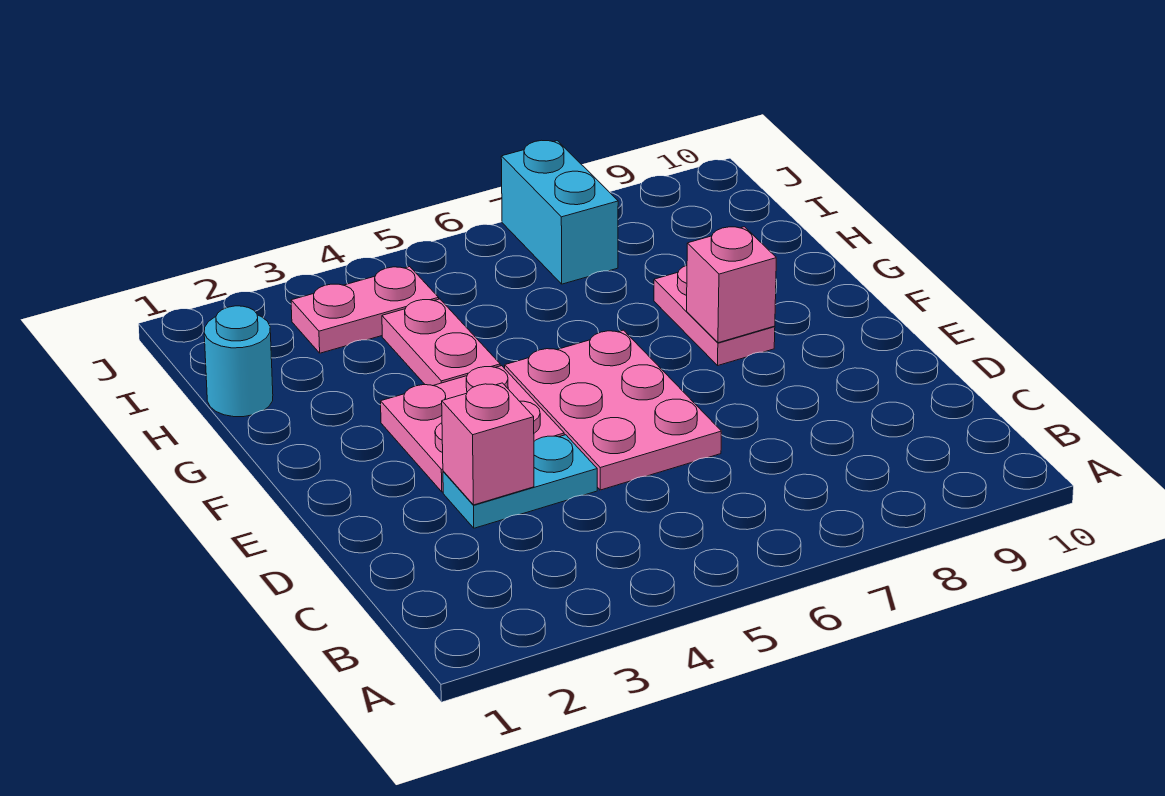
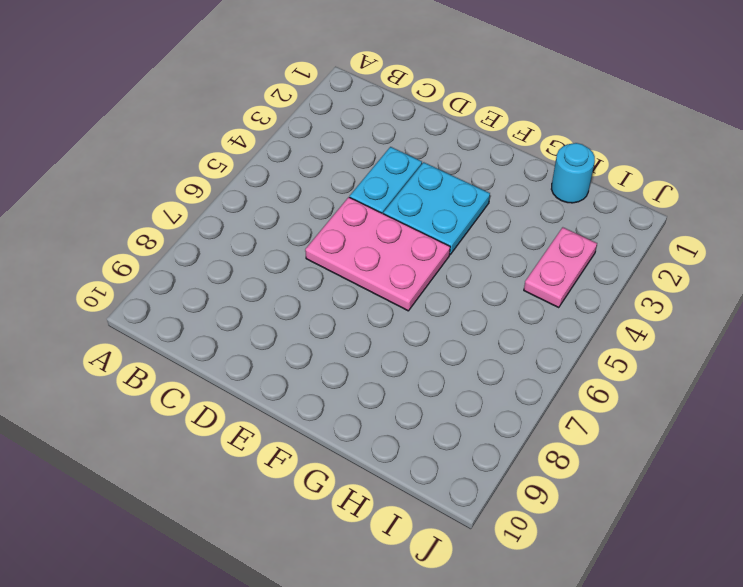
cyan 2x2 plate [383,162,490,254] -> pink 2x2 plate [381,366,564,492]
none -> pink 1x2 plate [654,265,775,365]
none -> pink 1x2 plate [382,299,500,386]

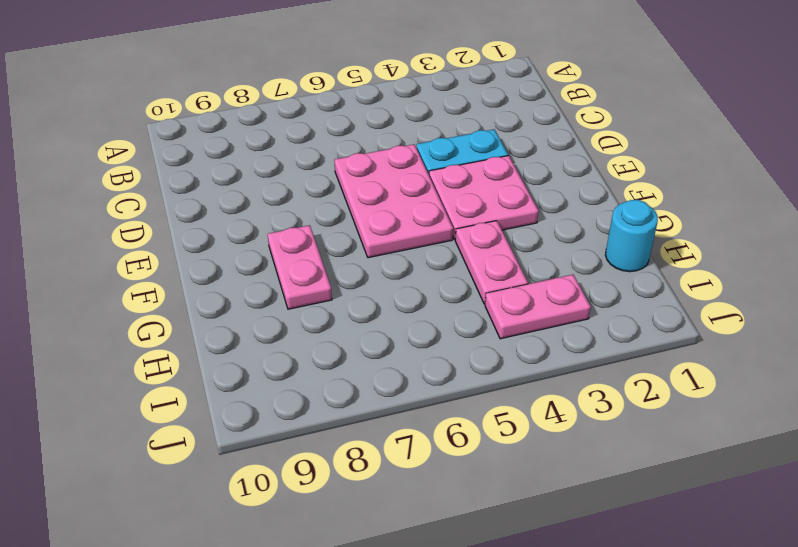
none -> cyan 1x2 brick [501,140,618,284]
none -> pink 1x1 brick [442,383,534,505]

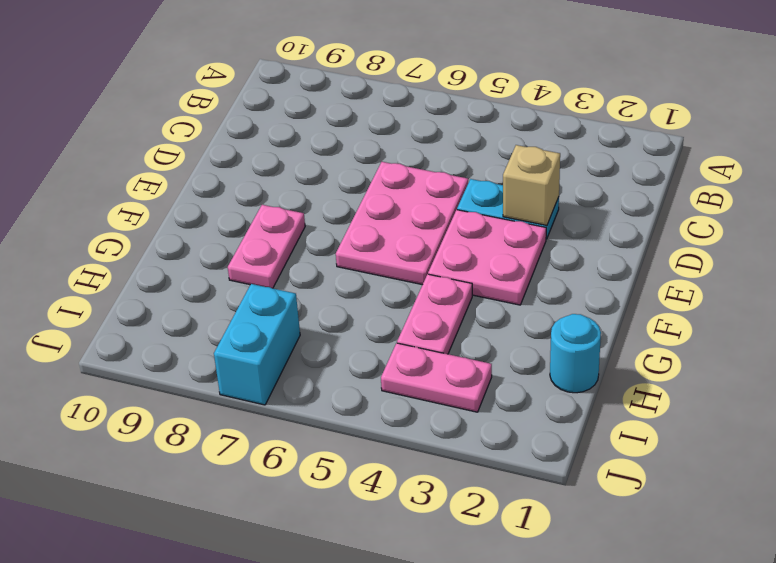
tan 1x1 brick [503,145,560,225] -> pink 1x1 brick [442,383,534,505]
none -> pink 1x1 brick [687,227,776,343]

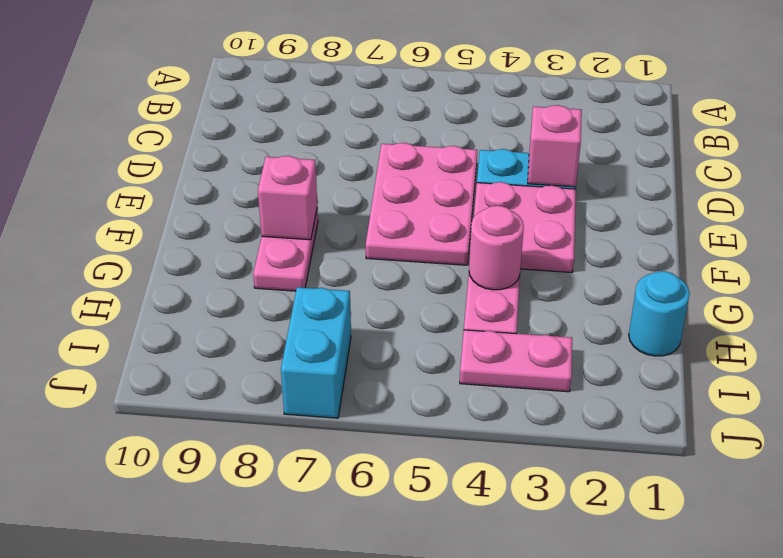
pink 1x1 round brick [469,206,524,290] -> none

